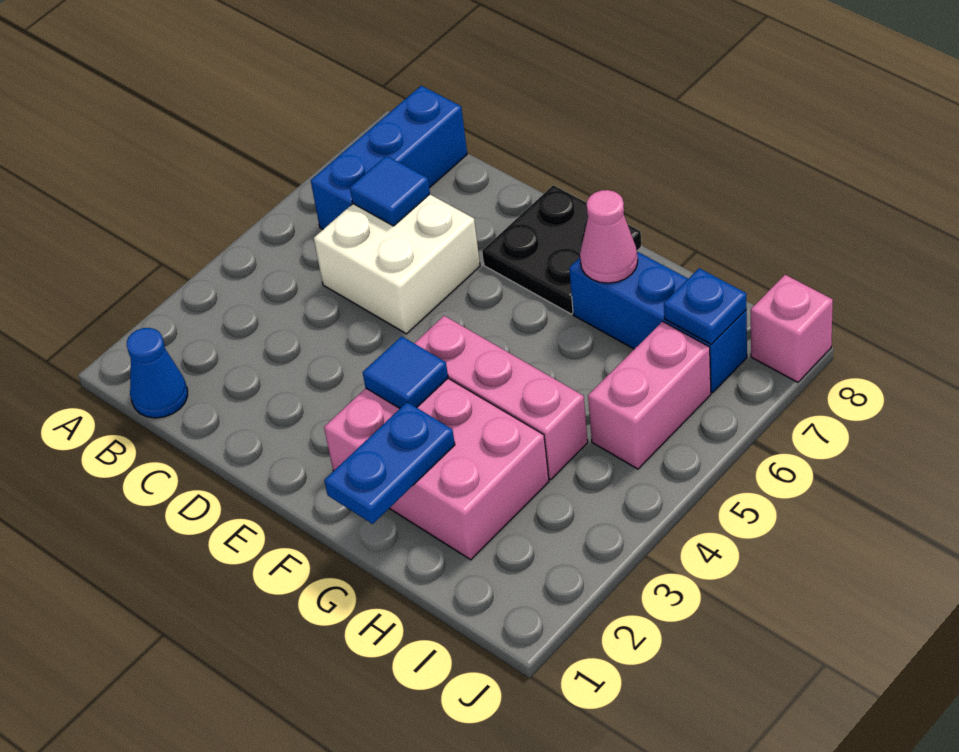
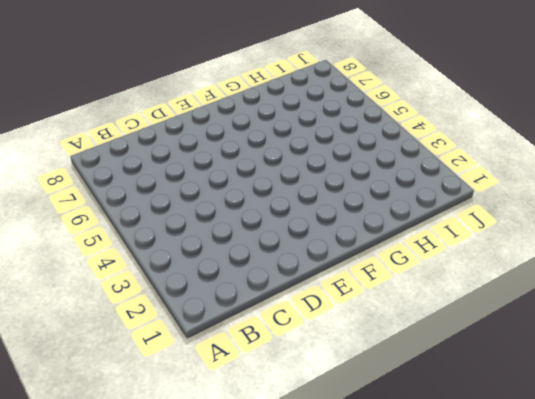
none -> blue 1x1 cone [127,328,188,418]
none -> blue 1x3 brick [311,86,467,229]
none -> white 2x2 brick [314,194,480,334]

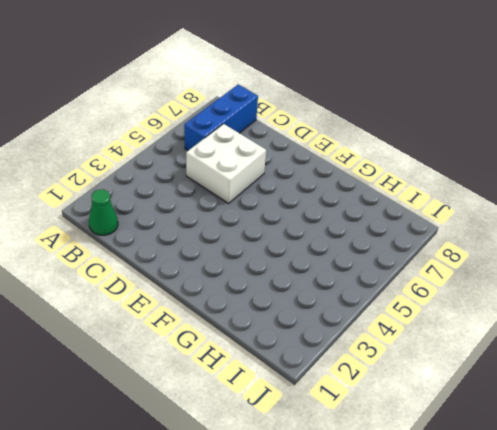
green 1x1 cone [89,189,118,235] -> blue 1x1 cone [127,328,188,418]
none -> black 2x2 plate [482,185,641,314]
none -> pink 2x3 brick [324,378,549,560]
none -> pink 1x3 brick [414,316,588,480]

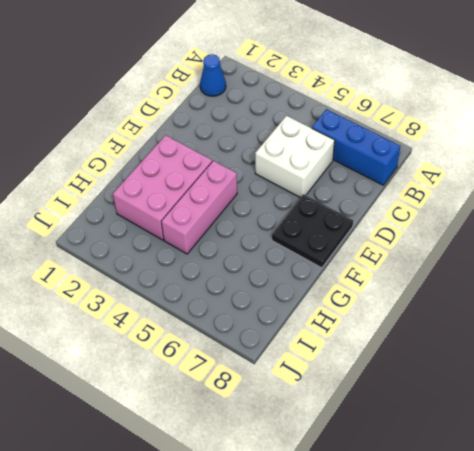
none -> blue 1x3 brick [569,252,747,393]
none -> pink 1x2 brick [588,321,711,469]
none -> pink 1x1 brick [751,275,833,382]

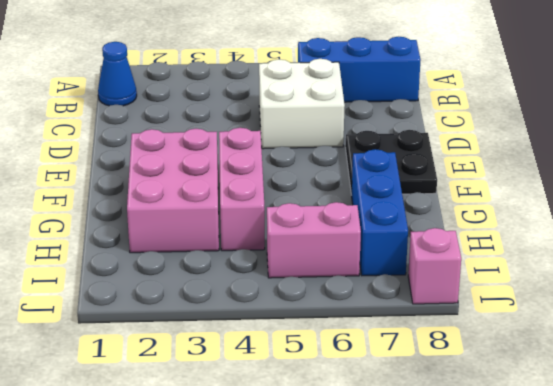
none -> blue 1x1 tile [350,156,430,226]
none -> blue 1x1 tile [363,336,448,408]
none -> blue 1x2 plate [324,402,455,524]

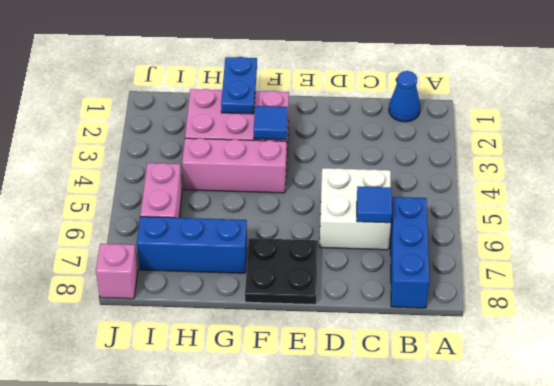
none -> pink 1x1 cone [580,190,638,283]
none -> blue 1x1 plate [664,268,746,345]

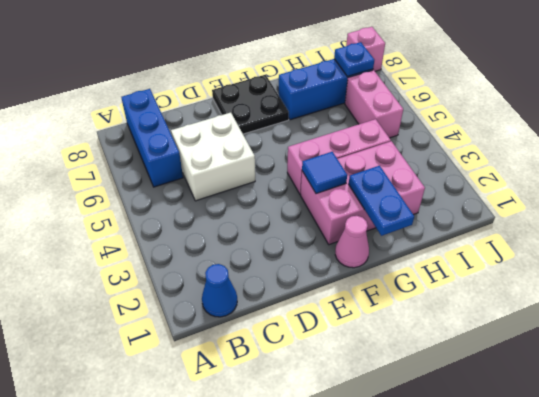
pink 1x1 cone [335,216,369,268] -> pink 1x1 cone moved to [580,190,638,283]
none -> blue 1x1 tile [350,156,430,226]

